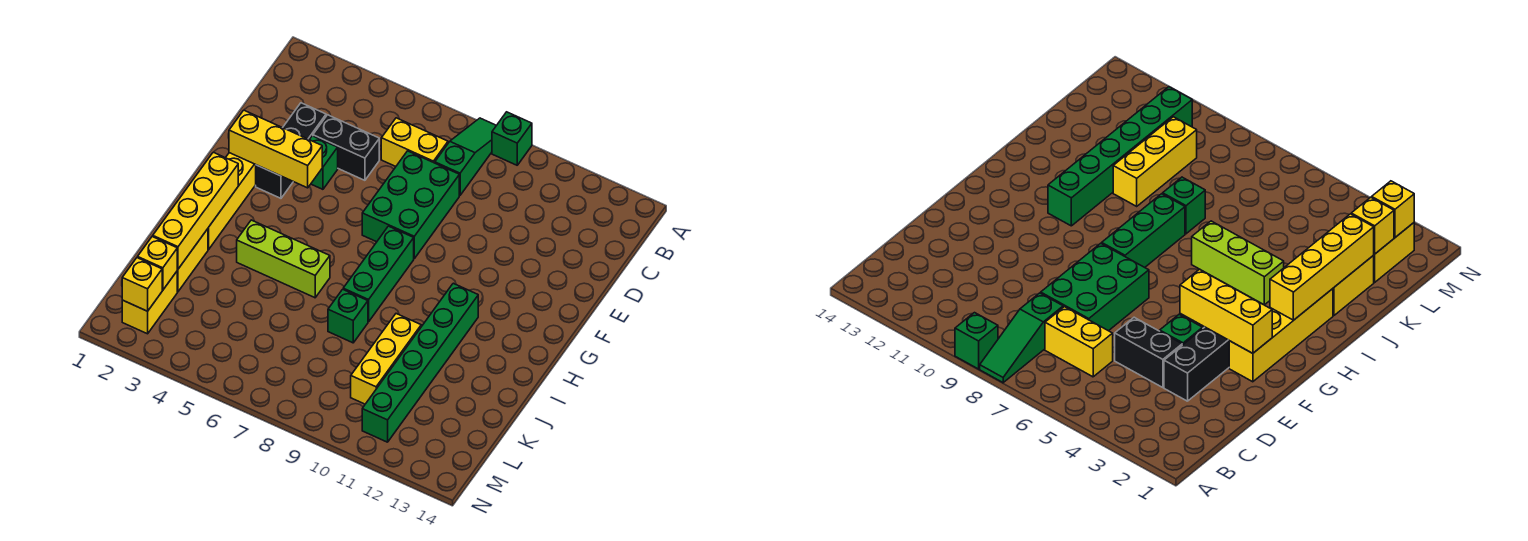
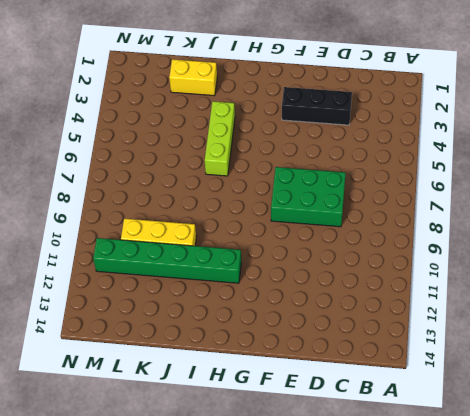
none -> green 1x3 slope [435,118,496,195]
none -> green 1x1 brick [492,112,532,165]
none -> yellow 1x2 brick [381,118,448,166]

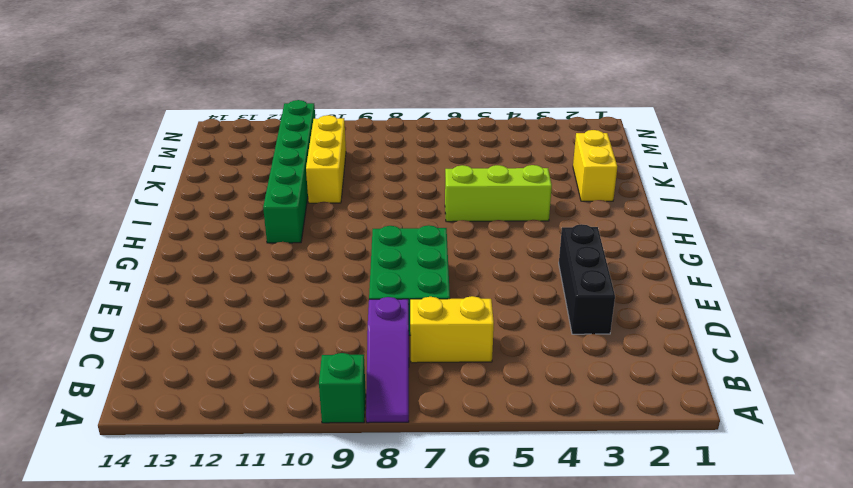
purple 1x3 slope [366,297,409,423] -> green 1x3 slope [435,118,496,195]
none -> black 1x2 brick [313,115,379,180]
none -> green 1x1 brick [309,136,338,189]
none -> yellow 1x4 brick [208,153,256,250]

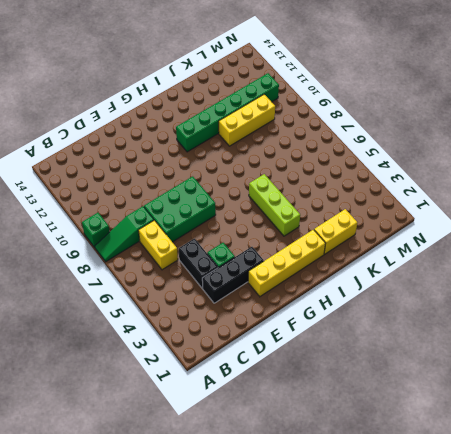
none -> green 1x3 brick [343,226,414,322]
none -> green 1x1 brick [328,289,368,343]
none -> yellow 1x2 brick [122,272,177,334]

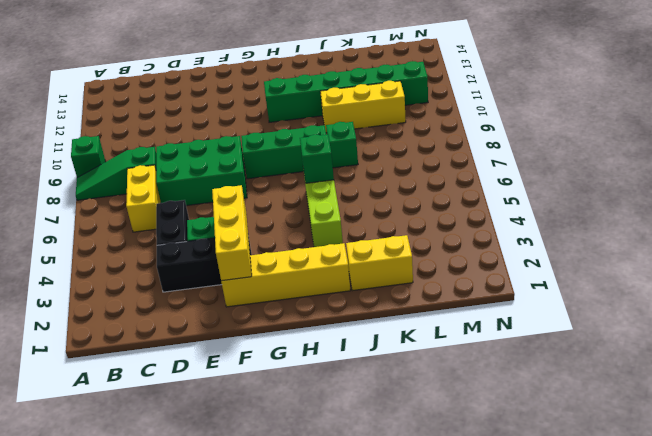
green 1x1 brick [300,135,334,183] -> none
none -> yellow 1x2 brick [122,272,177,334]
none -> yellow 1x4 brick [153,152,238,269]
none -> yellow 1x1 brick [138,236,177,290]

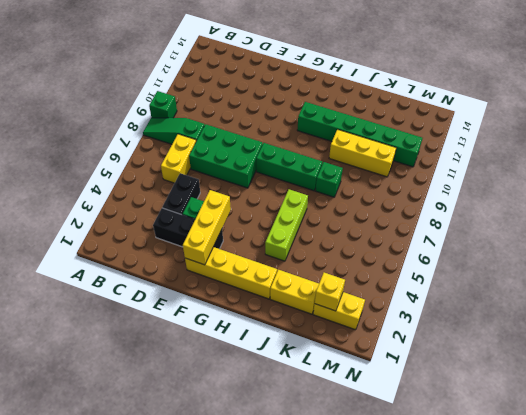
none -> yellow 1x4 brick [153,152,238,269]
none -> yellow 1x1 brick [122,258,162,311]

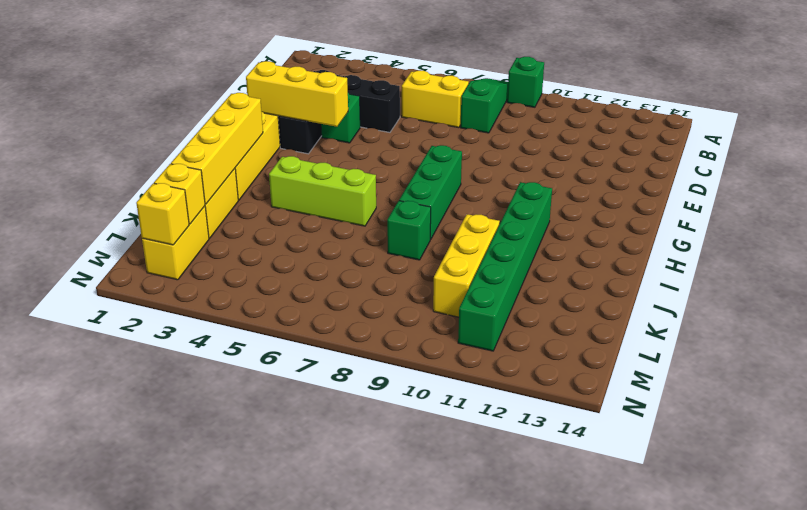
none -> green 2x3 brick [362,151,459,258]

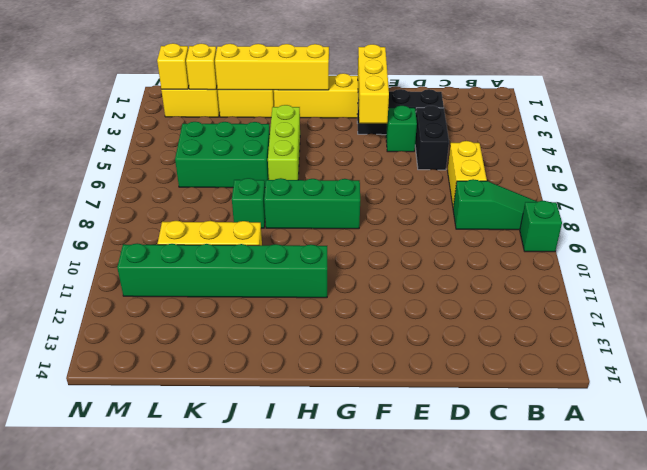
green 2x3 brick [175,122,270,188] -> green 2x3 brick moved to [362,151,459,258]

